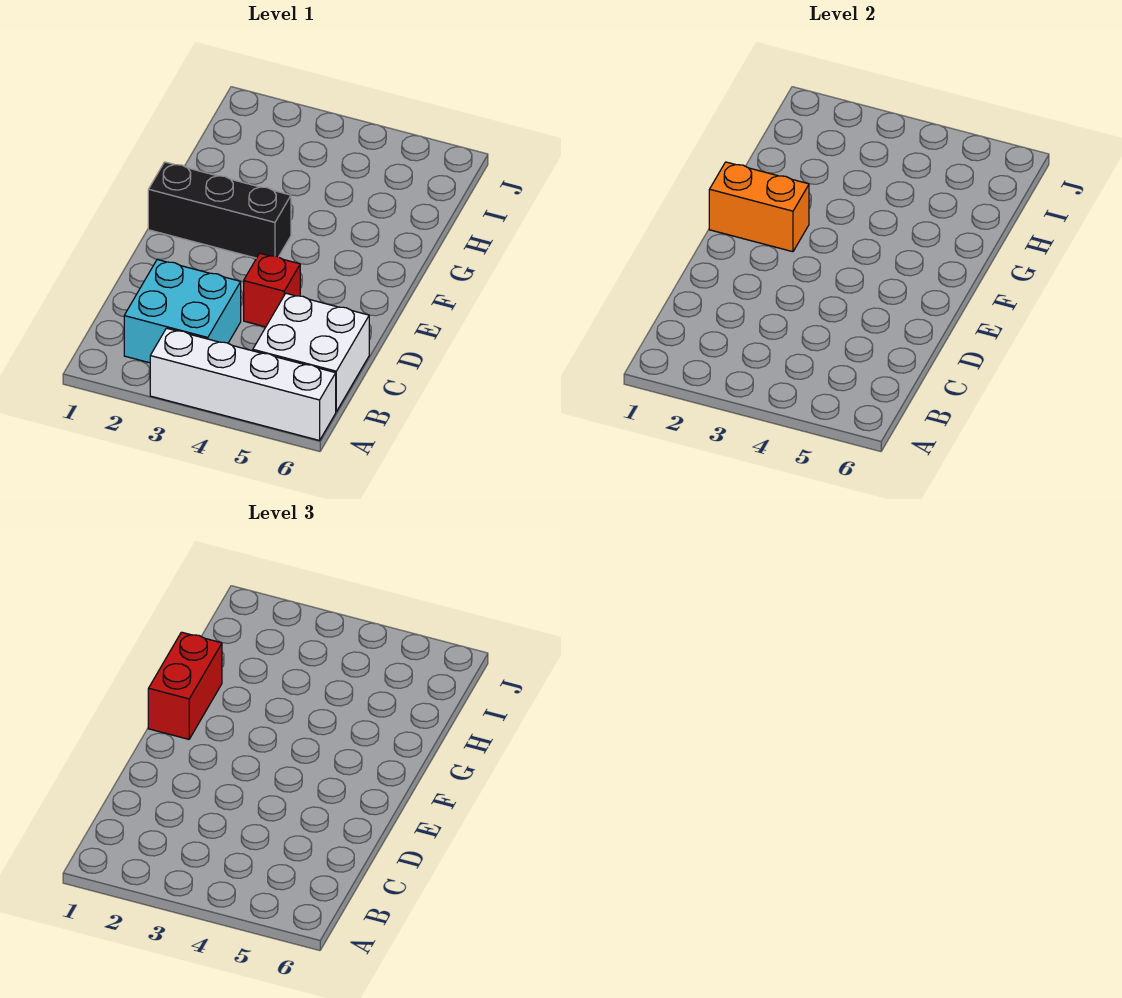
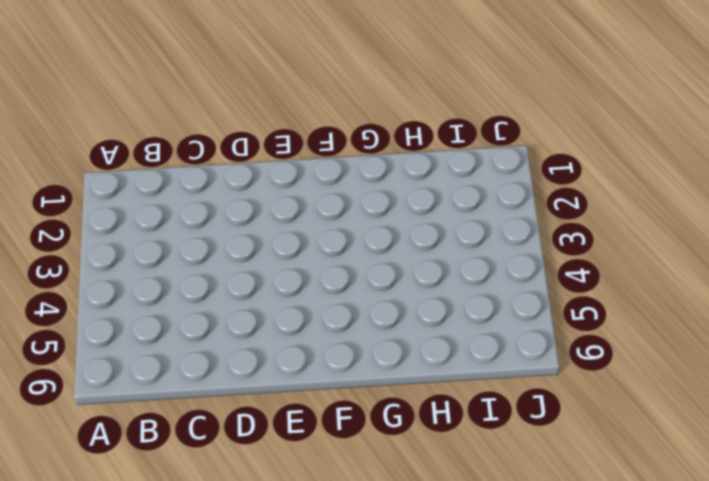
none -> white 1x4 brick [150,328,336,440]
none -> cyan 2x2 brick [124,260,241,363]

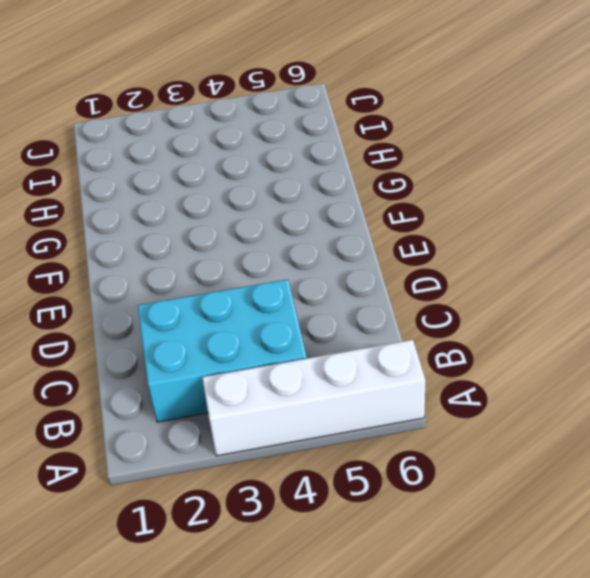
cyan 2x3 brick [138,279,307,422] -> cyan 2x2 brick [124,260,241,363]
none -> white 2x2 brick [253,293,369,411]
none -> red 1x1 brick [244,253,300,327]

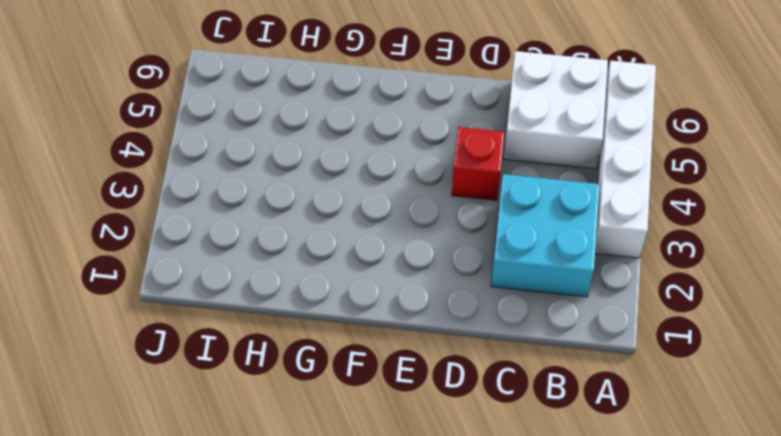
none -> black 1x3 brick [148,162,291,258]
none -> orange 1x2 brick [709,162,809,252]

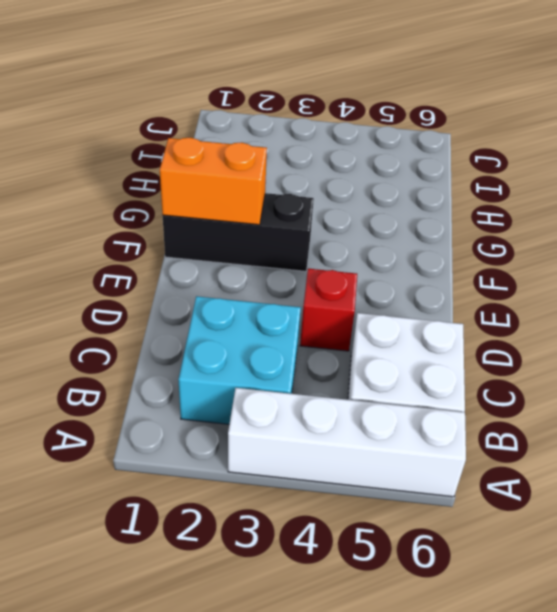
none -> red 1x2 brick [148,632,222,739]

